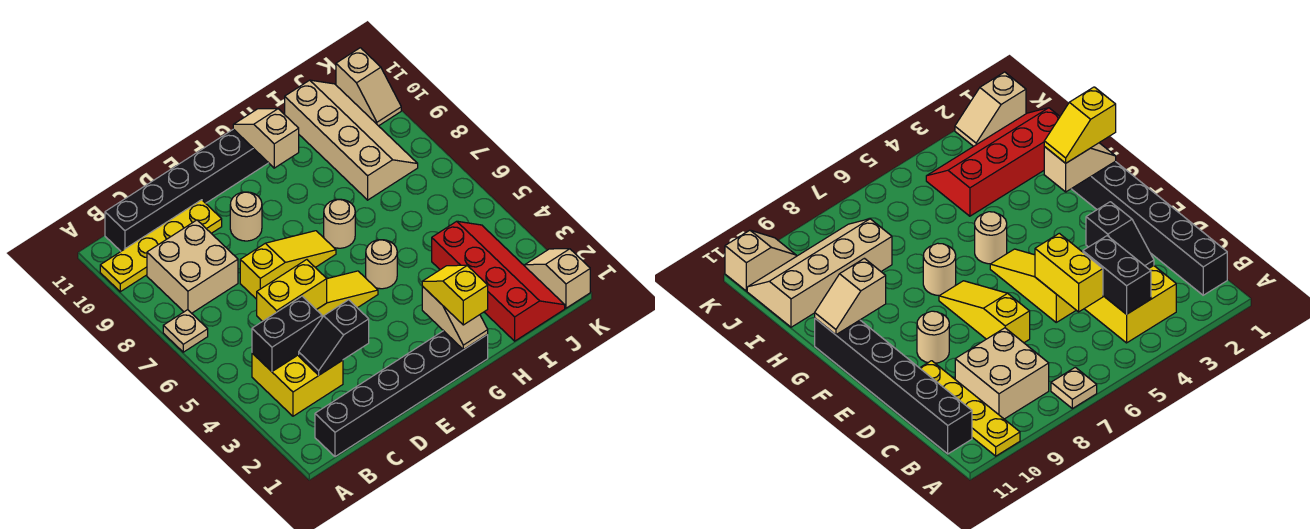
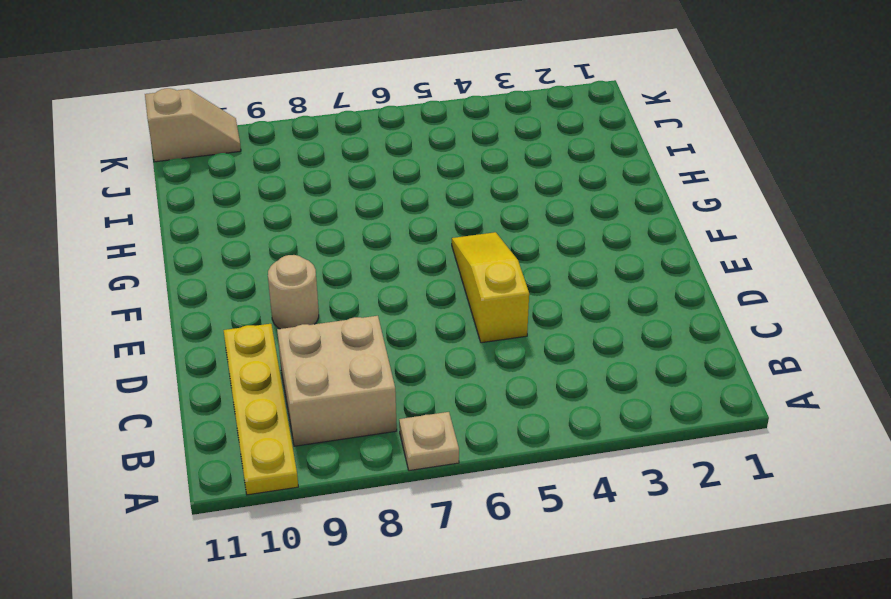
none -> black 1x6 brick [315,331,488,457]
none -> yellow 2x2 brick [252,353,343,416]
none -> black 1x6 brick [105,129,268,251]

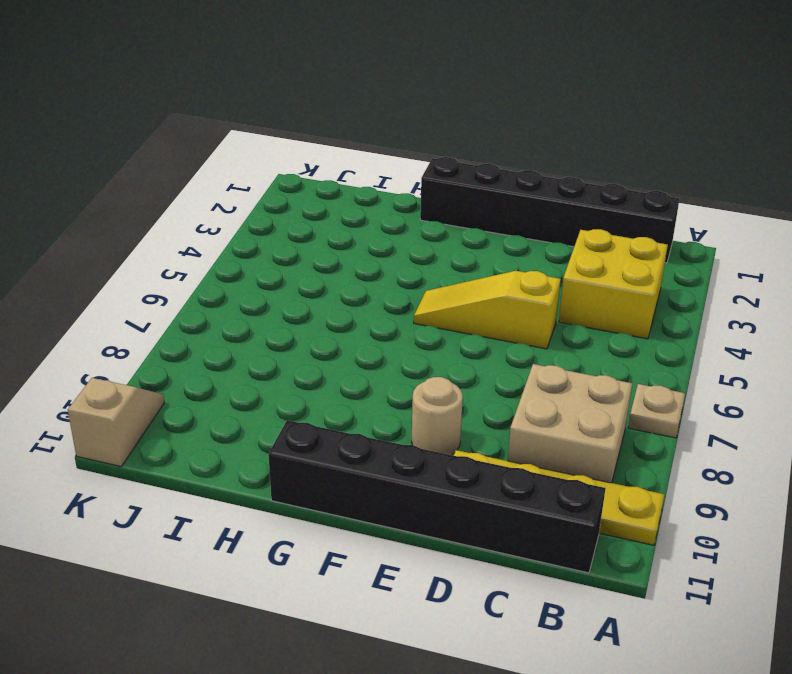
none -> yellow 1x3 slope [240,231,336,299]
none -> tan 1x1 round brick [366,240,397,289]
none -> tan 1x1 round brick [324,199,355,248]

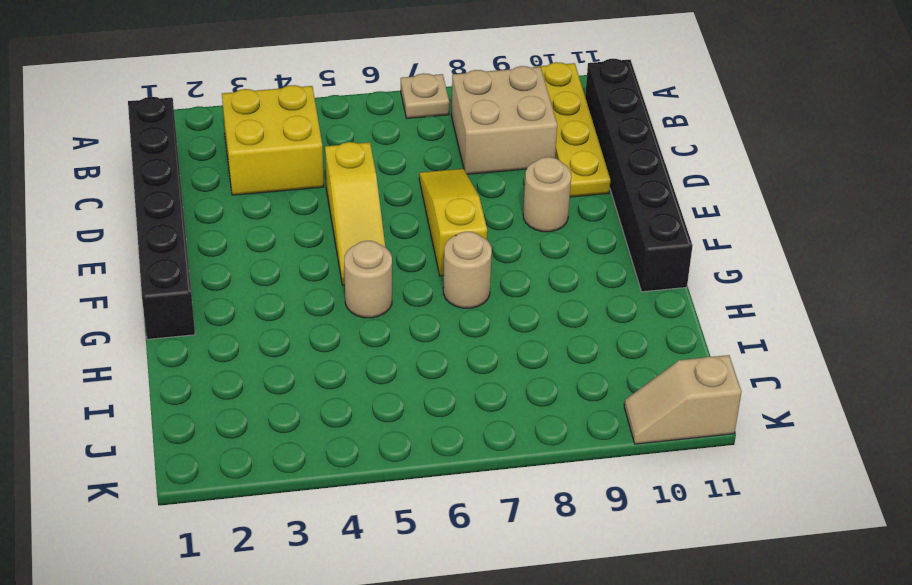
yellow 1x3 slope [419,169,487,276] -> yellow 1x3 slope turned to [240,231,336,299]
none -> red 2x4 slope [432,221,565,341]
none -> tan 2x4 slope [285,80,418,200]
none -> tan 1x2 slope [525,249,590,308]

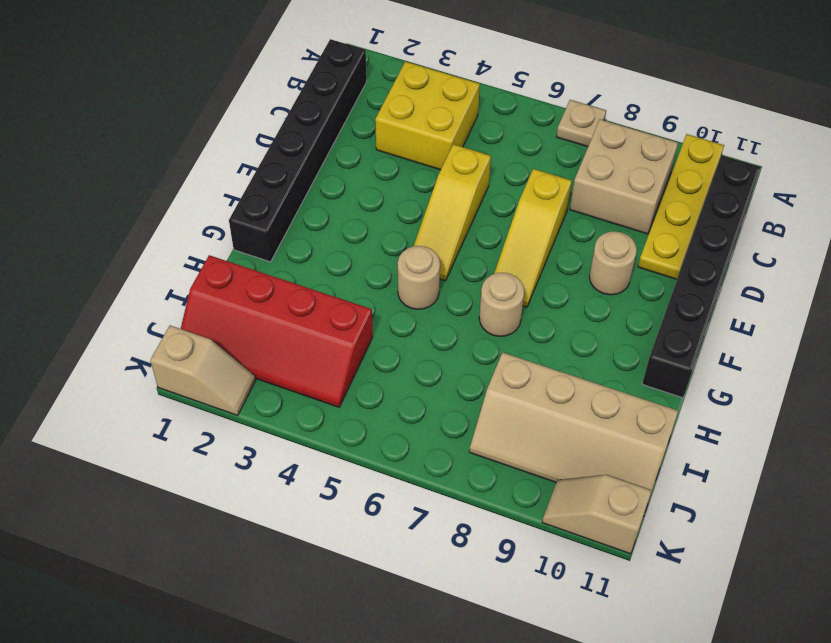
none -> black 1x2 brick [252,296,322,371]
none -> black 1x2 slope [299,300,369,375]
none -> yellow 1x2 brick [257,260,327,321]

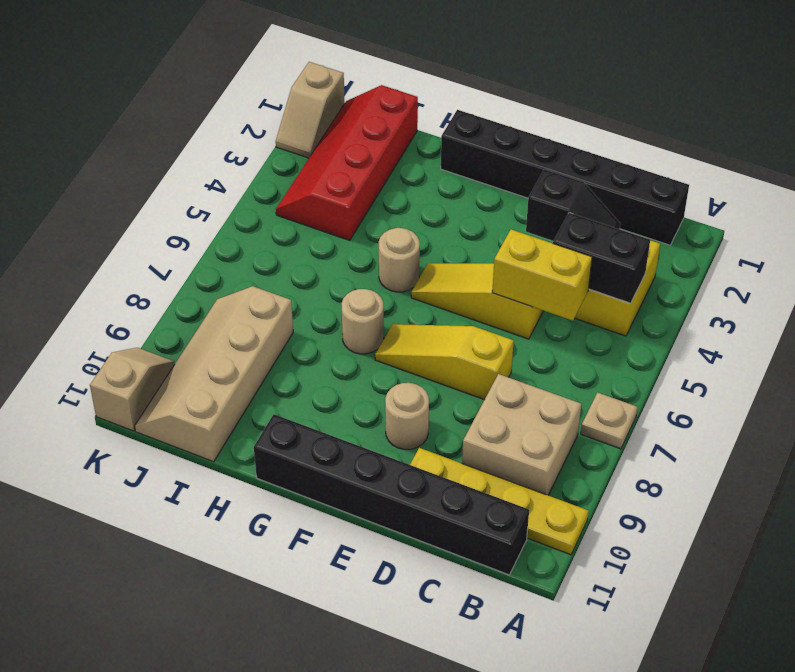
none -> tan 1x2 slope [422,286,488,350]
none -> tan 1x2 slope [233,109,299,168]
none -> yellow 1x2 slope [422,265,488,325]

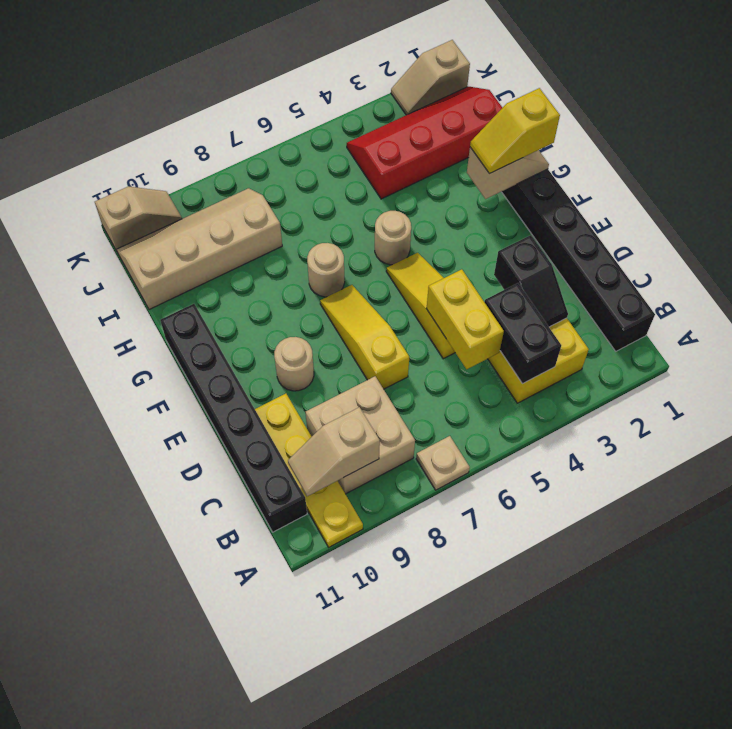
tan 1x2 slope [288,407,380,496] -> tan 1x2 slope moved to [233,109,299,168]

